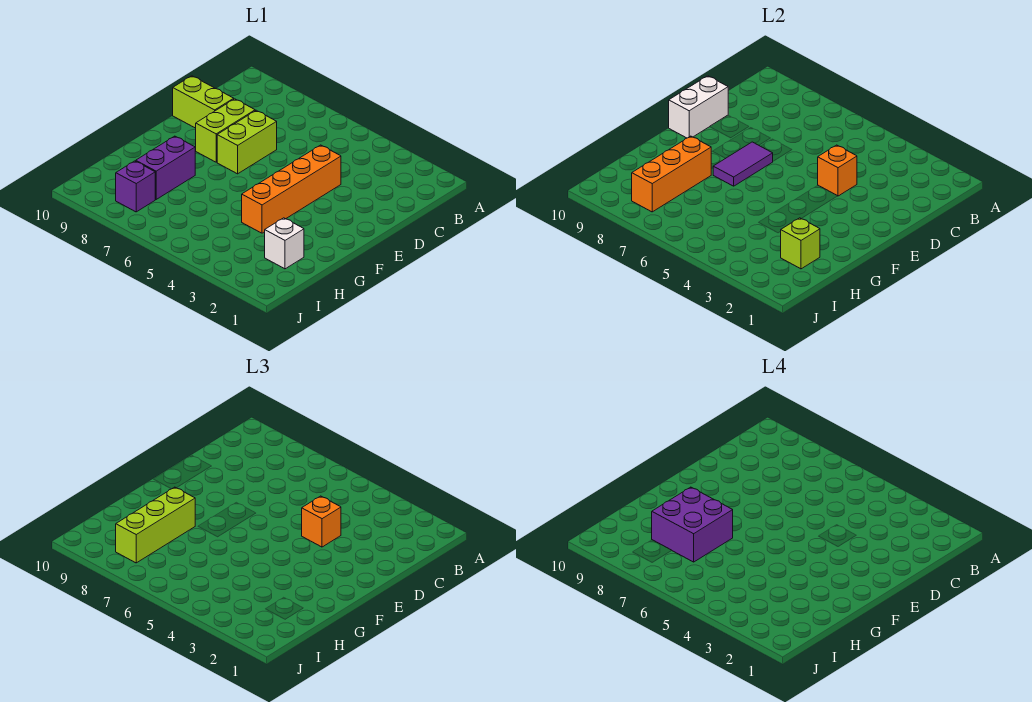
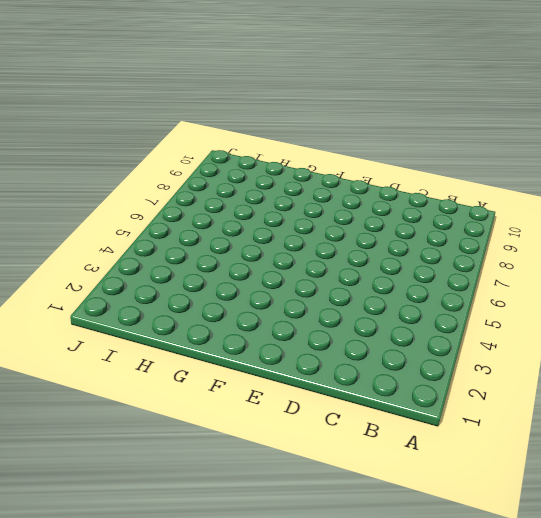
none -> orange 1x4 brick [242,145,341,233]
none -> lime 1x2 brick [217,110,277,174]
none -> lime 1x2 brick [196,99,255,162]

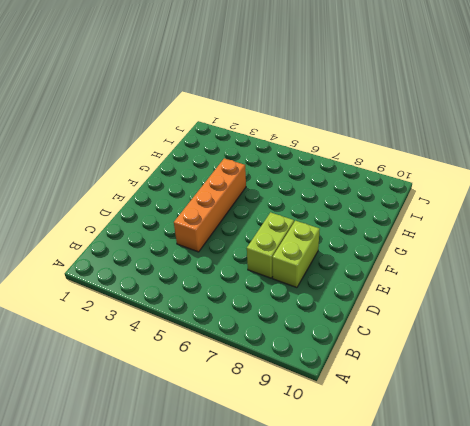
none -> lime 1x2 brick [173,76,234,128]
none -> purple 1x2 brick [136,136,195,199]
none -> white 1x1 brick [265,218,304,269]

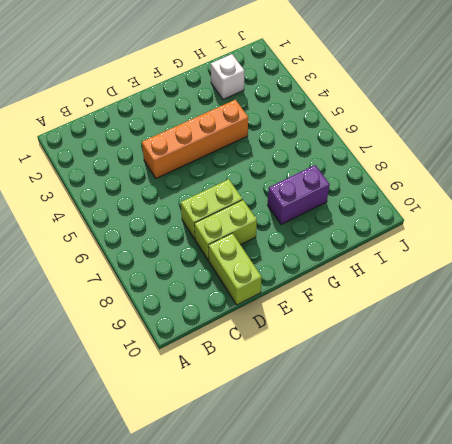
none -> purple 1x1 brick [116,161,155,212]
none -> orange 1x1 brick [818,145,857,196]
none -> white 1x2 brick [669,76,728,138]

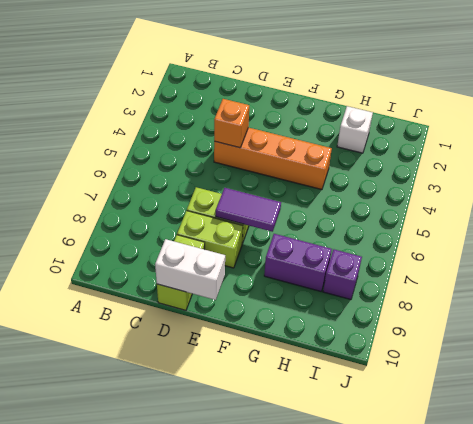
none -> orange 1x3 brick [632,136,711,212]
none -> lime 1x1 brick [780,218,820,269]
none -> orange 1x1 brick [302,496,341,547]

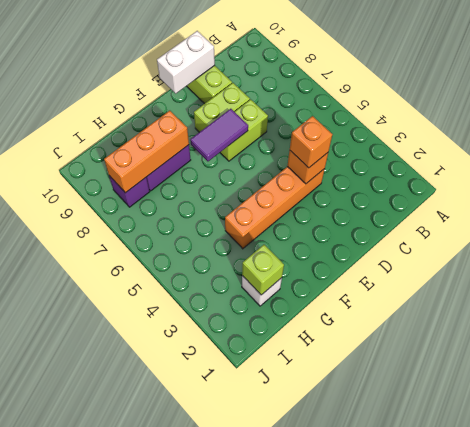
none -> lime 1x3 brick [116,487,195,563]
none -> purple 2x2 brick [652,487,733,562]

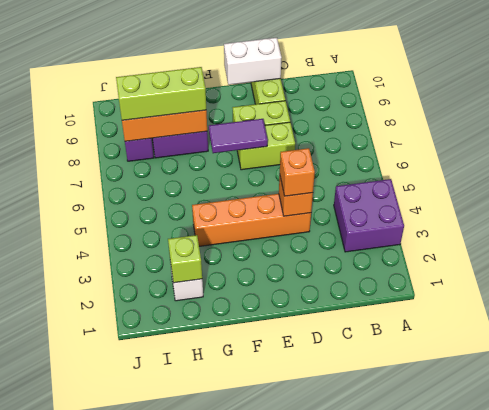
purple 2x2 brick [334,179,404,252] -> purple 2x2 brick moved to [652,487,733,562]

